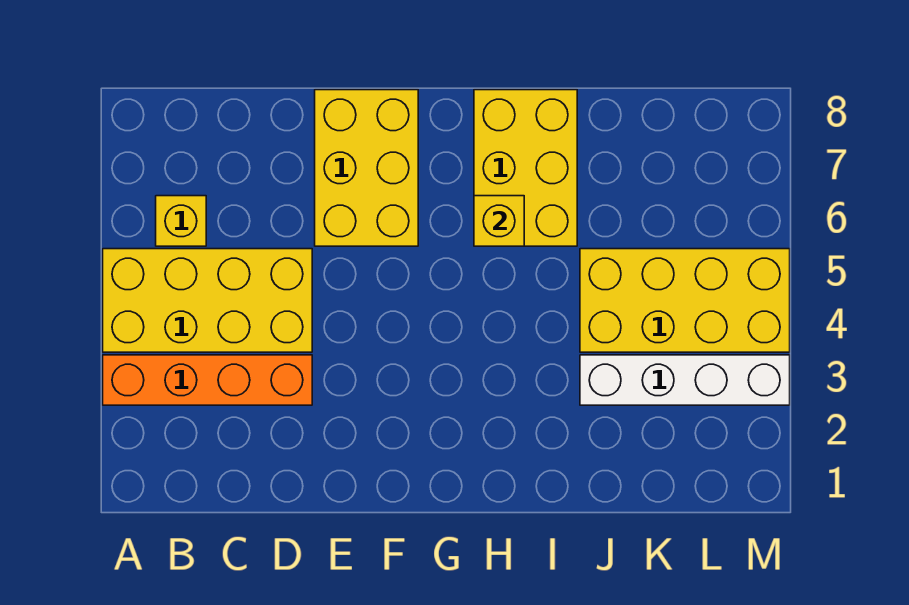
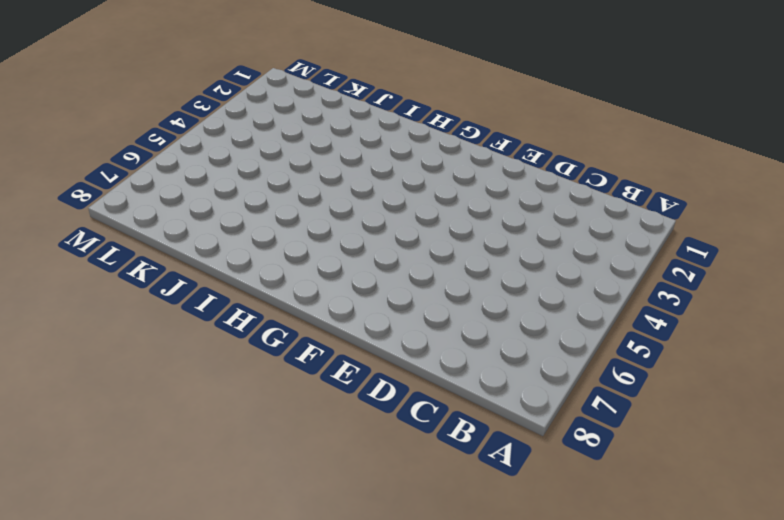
none -> orange 1x4 brick [103,355,312,405]
none -> yellow 2x4 brick [103,249,312,352]

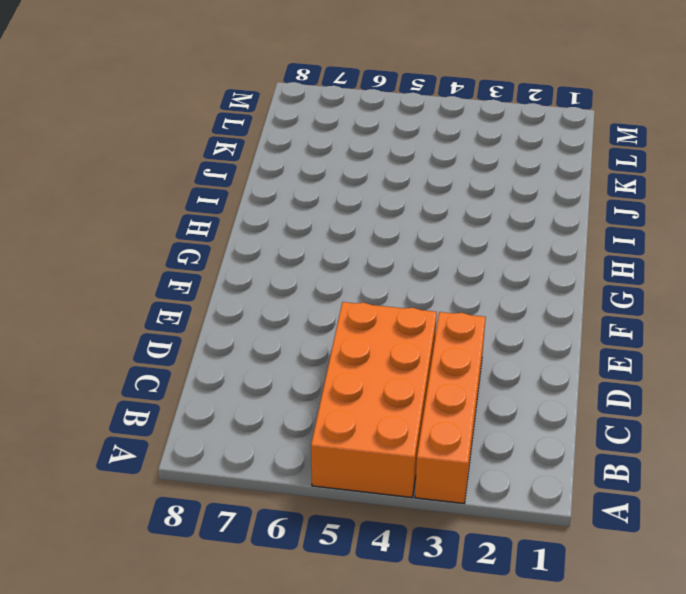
orange 2x4 brick [311,302,437,497] -> yellow 2x4 brick [103,249,312,352]
none -> yellow 1x1 brick [156,196,206,246]
none -> yellow 2x3 brick [315,90,418,246]

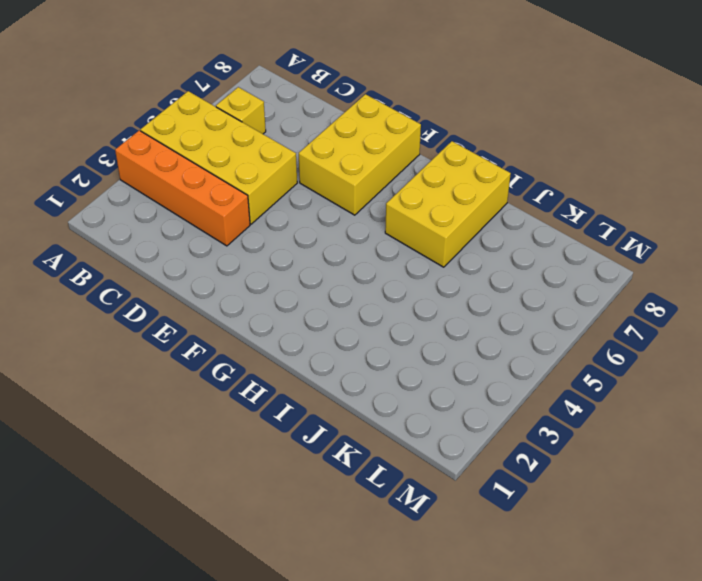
none -> white 1x4 brick [580,355,790,405]
none -> yellow 2x4 brick [580,249,790,352]

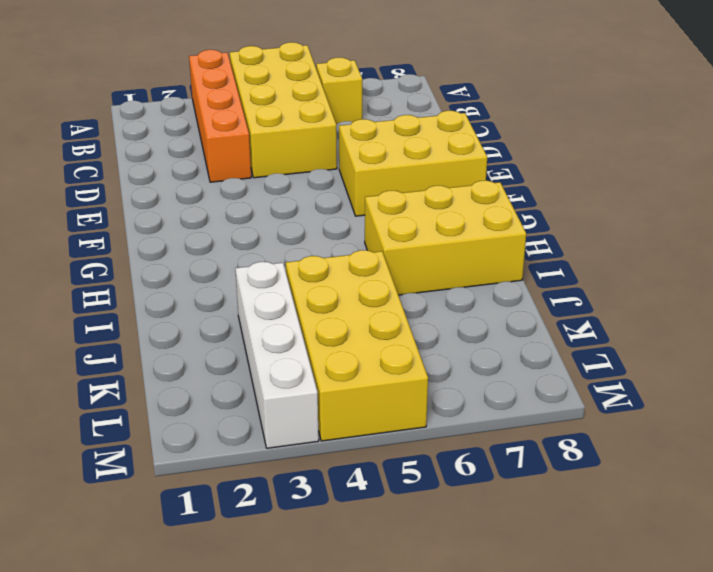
none -> yellow 1x1 brick [474,196,524,246]

